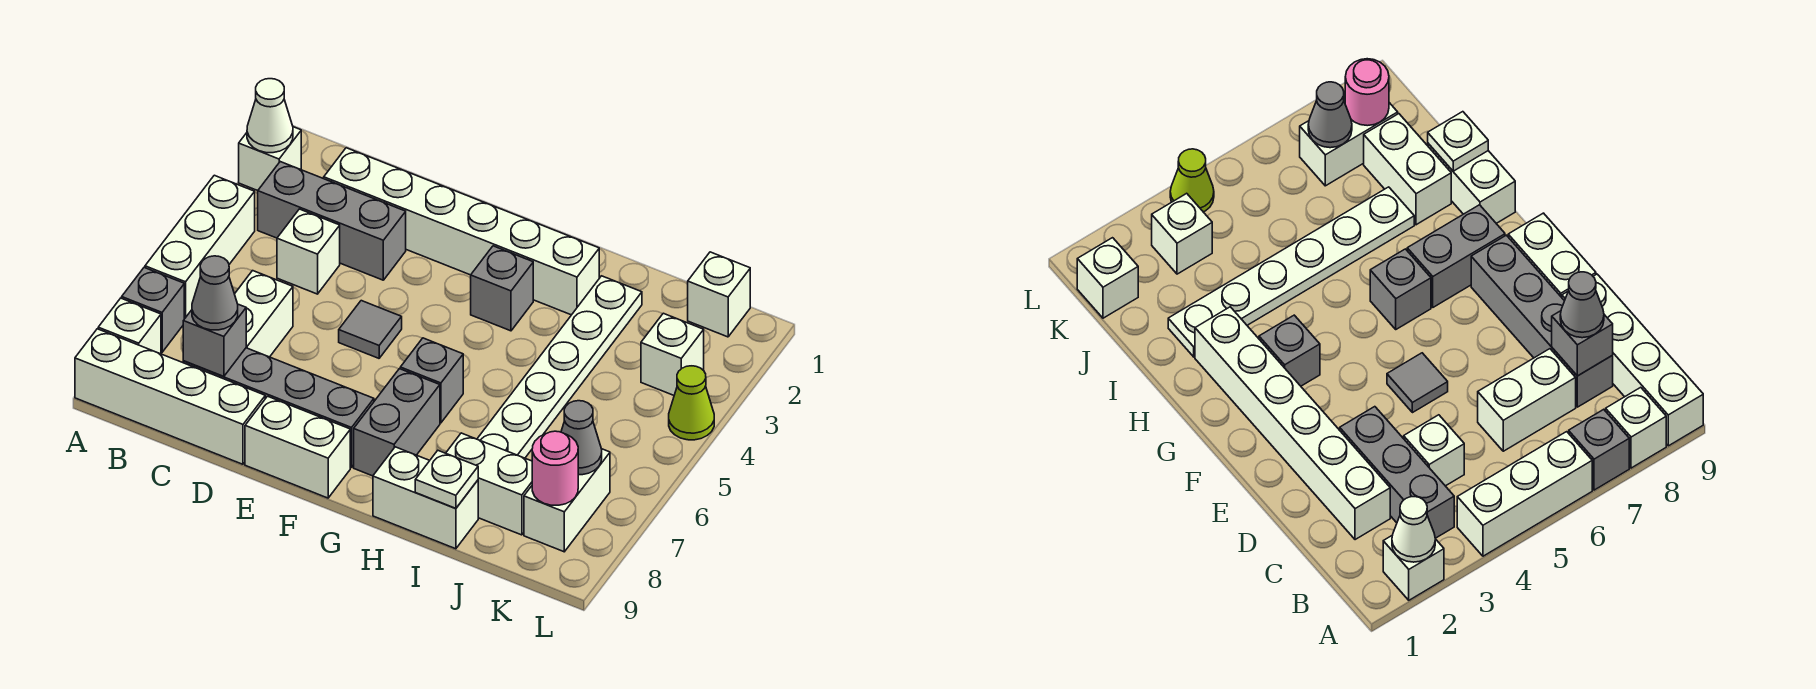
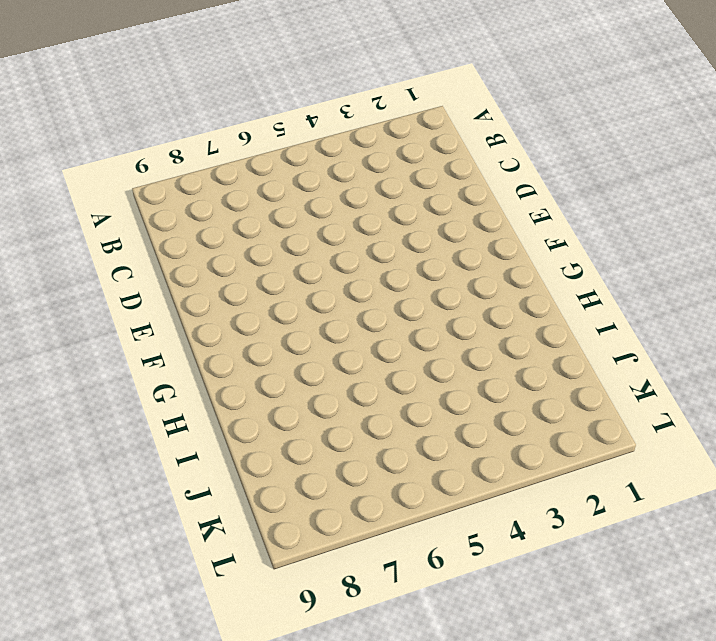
none -> white 1x1 brick [239,127,301,191]
none -> white 1x3 brick [145,175,255,319]
none -> grey 1x1 brick [122,268,184,352]

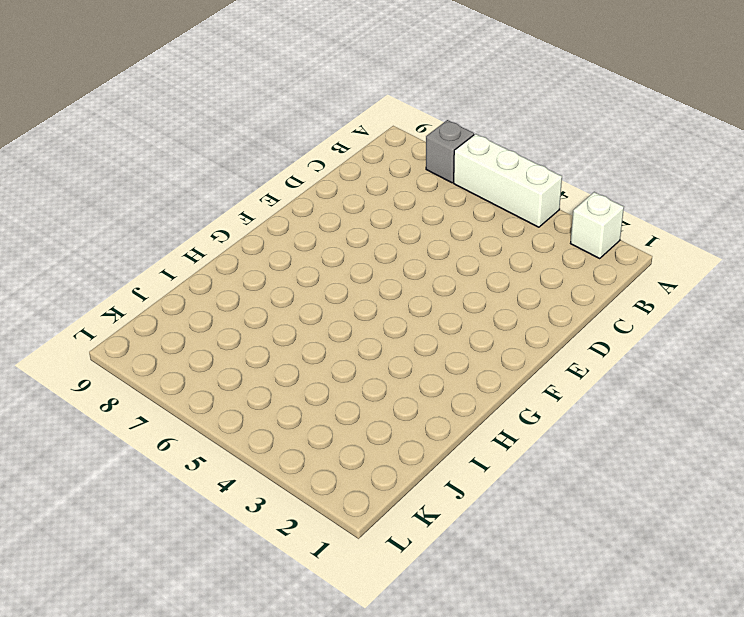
none -> white 1x1 brick [98,298,161,354]
none -> white 1x4 brick [75,329,265,464]
none -> grey 1x3 brick [258,162,406,280]

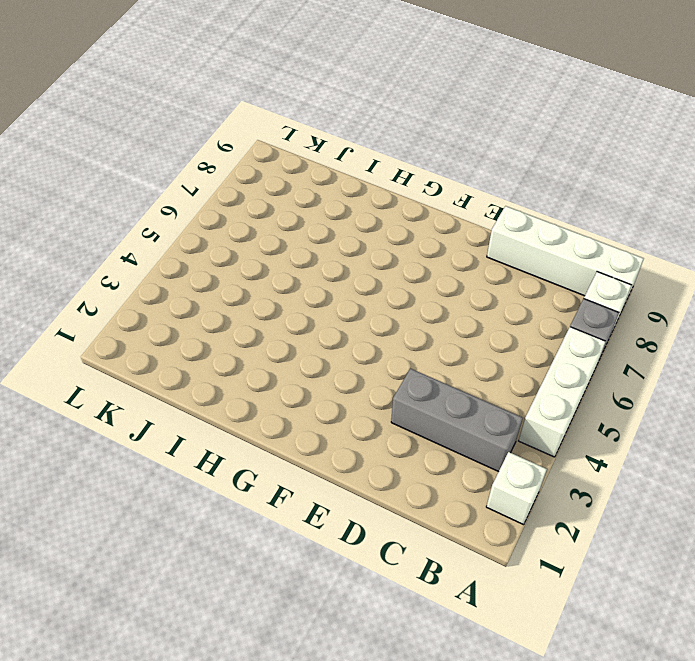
none -> white 1x6 brick [324,148,599,315]
none -> white 1x1 brick [277,209,340,294]
none -> white 1x2 brick [235,271,293,357]

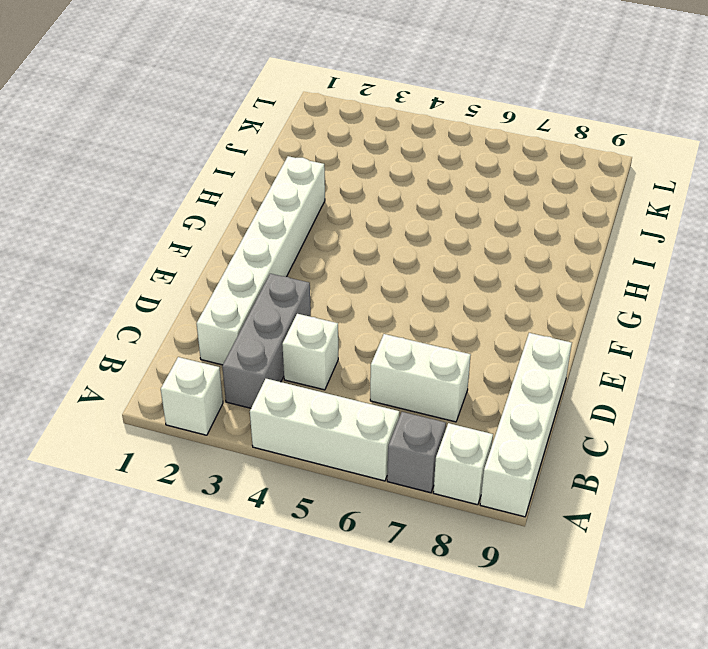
none -> grey 1x4 brick [183,348,374,467]
none -> grey 1x1 tile [339,301,402,358]
none -> white 1x2 brick [245,396,350,498]

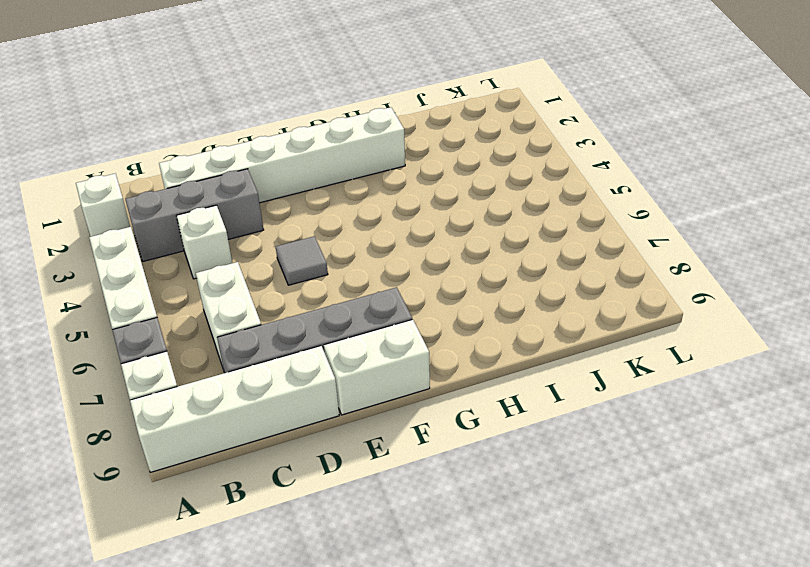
none -> grey 1x1 brick [471,246,533,331]
none -> grey 1x1 brick [400,338,463,423]
none -> grey 1x2 brick [354,369,440,476]

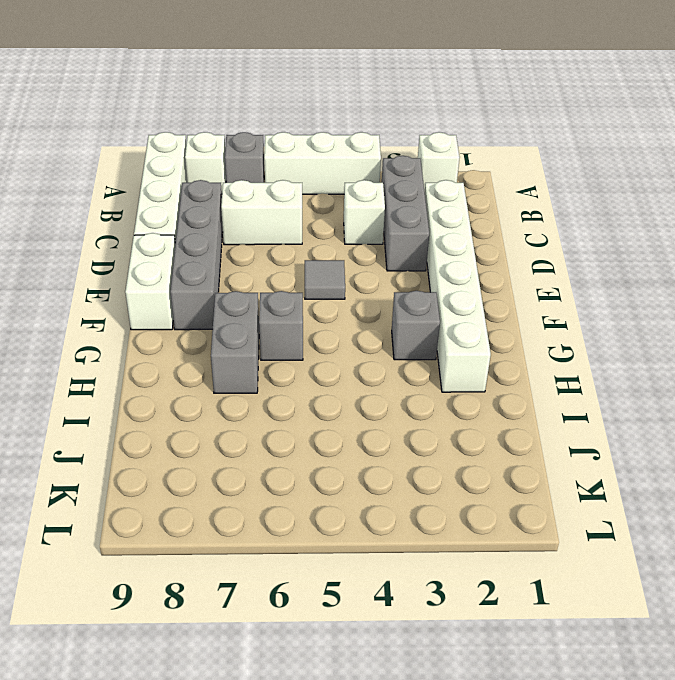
grey 1x2 brick [211,291,259,393] -> grey 1x2 brick turned to [354,369,440,476]
none -> white 1x2 brick [373,447,478,549]
none -> white 1x6 plate [477,276,642,458]
none -> white 1x2 brick [446,433,532,535]

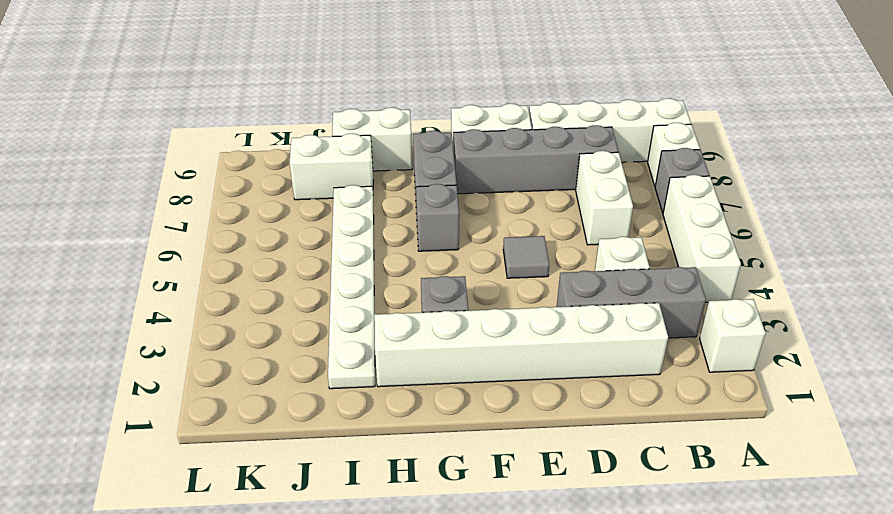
none -> white 1x1 brick [688,252,750,337]
none -> white 1x1 brick [641,313,704,395]
none -> white 1x2 brick [524,449,610,552]

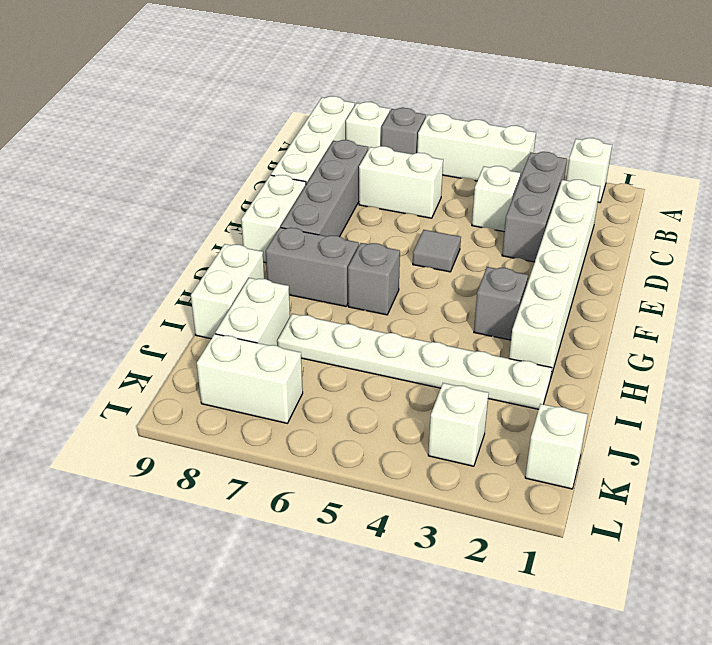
none -> lime 1x1 cone [669,366,714,440]
none -> white 1x1 cone [247,79,293,153]
none -> grey 1x1 brick [183,304,246,376]

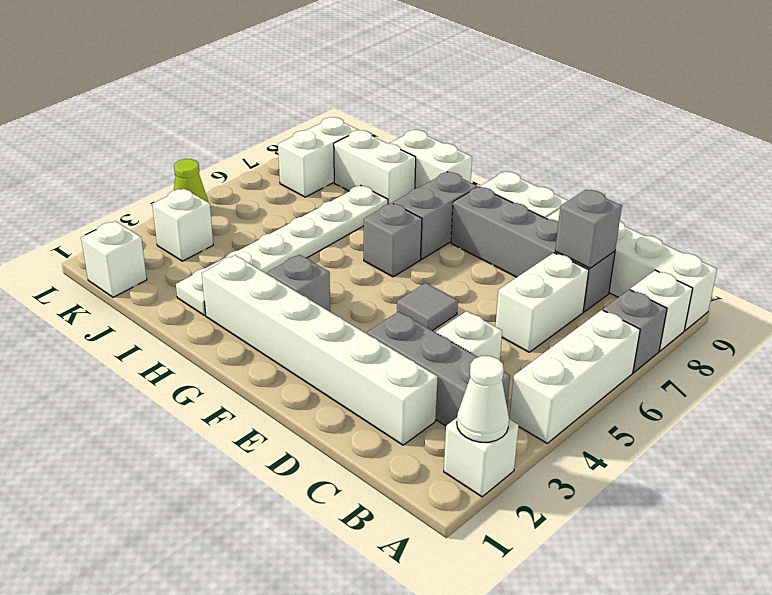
none -> white 1x1 plate [415,451,478,508]
none -> grey 1x1 cone [561,401,602,475]
none -> pink 1x1 round brick [532,431,578,505]

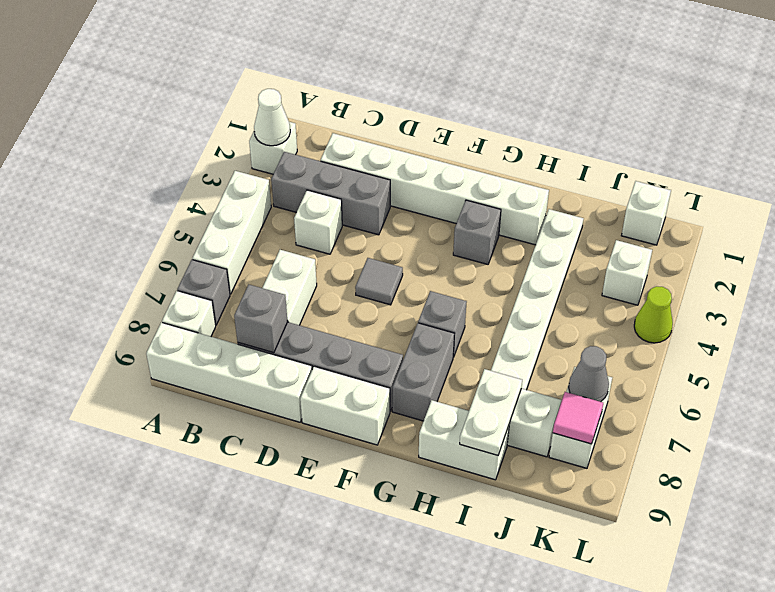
white 1x2 plate [460,369,522,455] -> white 1x1 plate [415,451,478,508]
pink 1x1 tile [553,392,603,444] -> pink 1x1 round brick [532,431,578,505]
none -> grey 1x1 cone [192,256,238,330]

